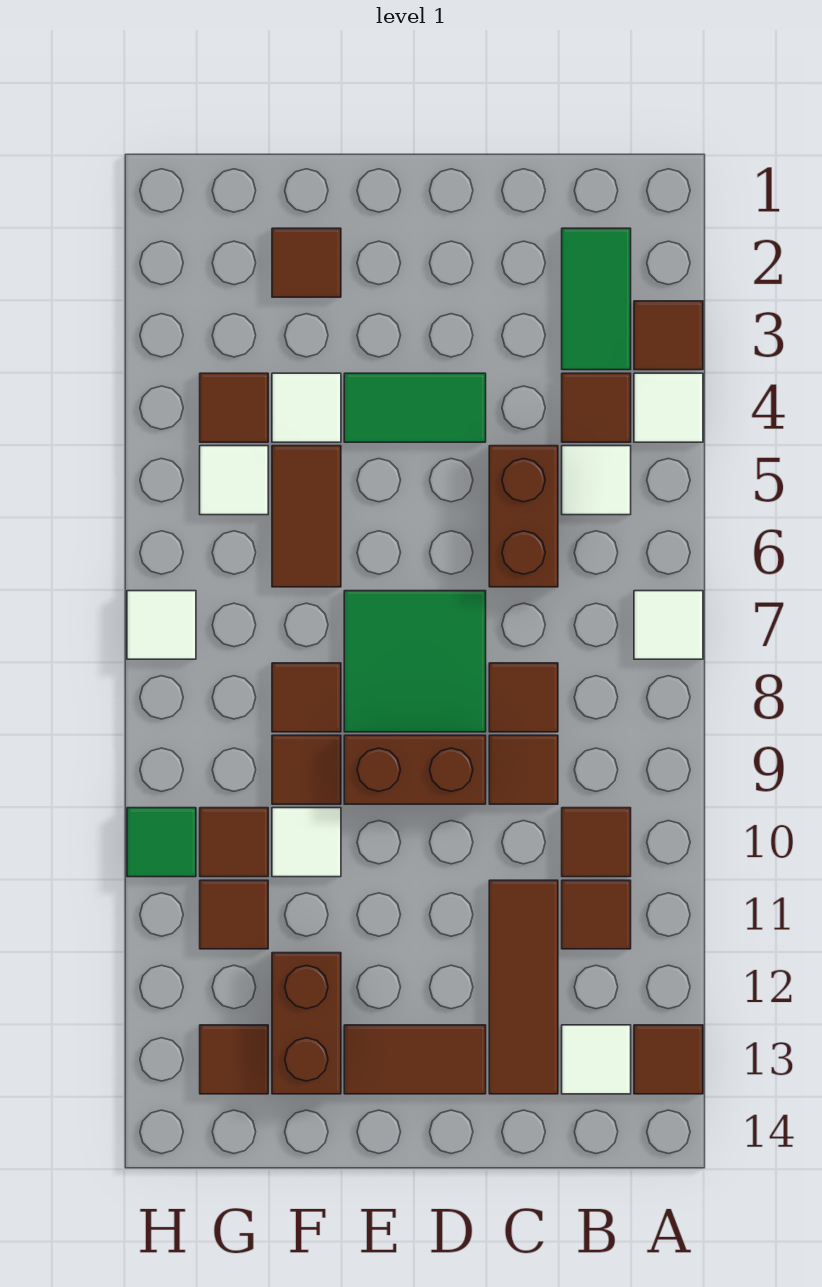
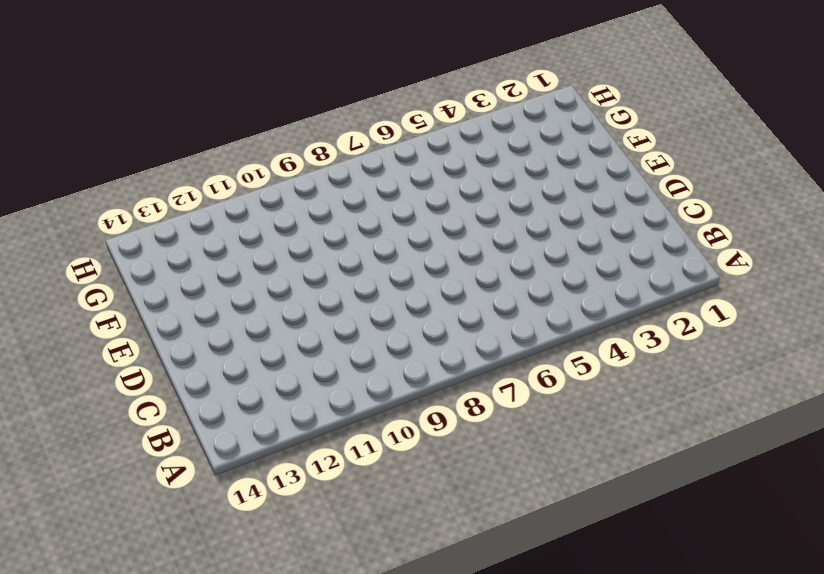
none -> brown 1x1 tile [634,301,703,370]
none -> white 1x1 tile [634,373,703,442]
none -> white 1x1 tile [634,591,703,659]
none -> brown 1x1 tile [634,1025,703,1094]

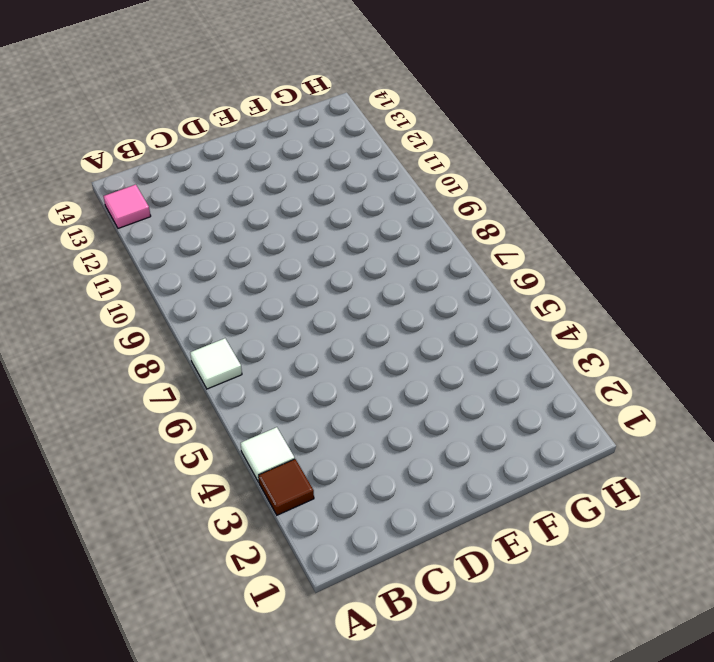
pink 1x1 tile [103,185,151,228] -> brown 1x1 tile [634,1025,703,1094]
none -> green 1x2 tile [562,228,631,370]
none -> brown 1x1 tile [562,373,631,442]
none -> white 1x1 tile [562,446,631,515]
none -> brown 1x1 tile [562,808,631,877]

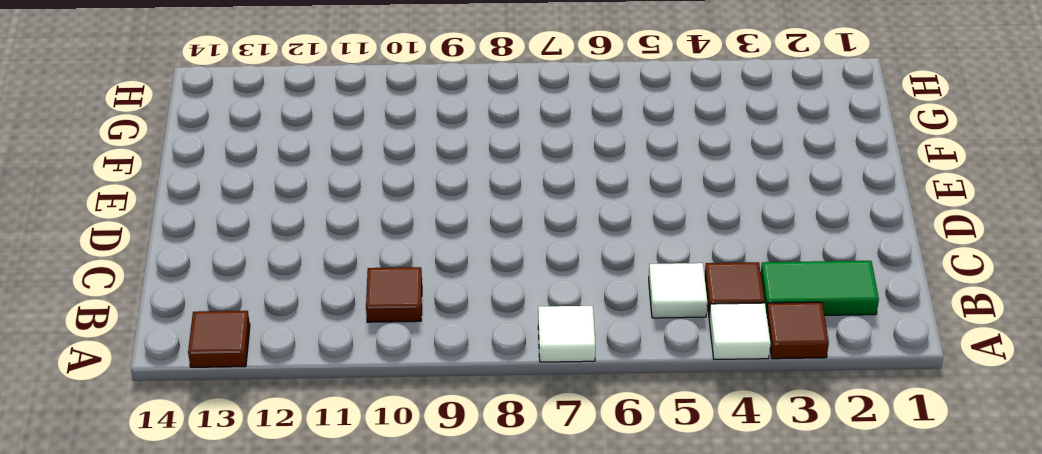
none -> brown 1x1 tile [562,880,631,949]
none -> white 1x1 tile [562,1025,631,1094]
none -> brown 1x2 brick [489,446,558,587]
none -> brown 1x1 tile [489,663,558,732]

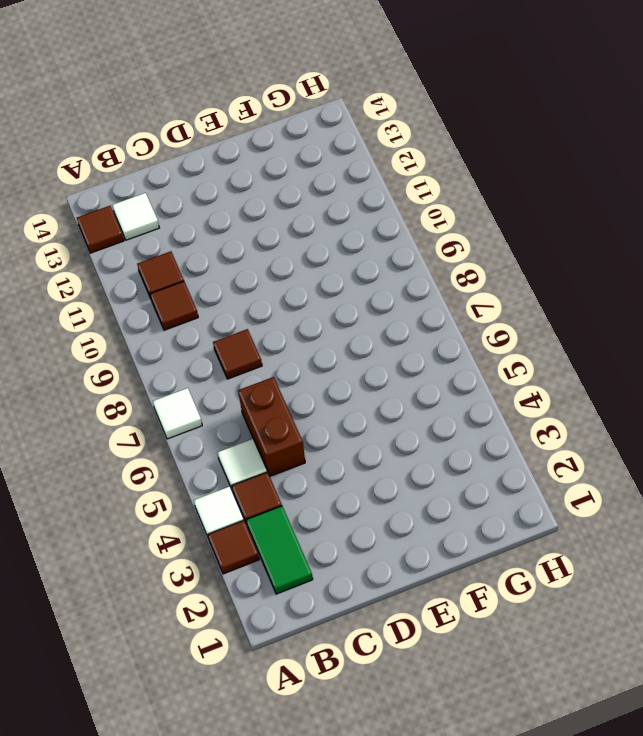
none -> brown 1x1 tile [489,735,558,804]
none -> brown 1x3 tile [489,880,558,1094]
none -> green 1x2 tile [344,373,486,442]
none -> green 2x2 tile [344,591,486,732]

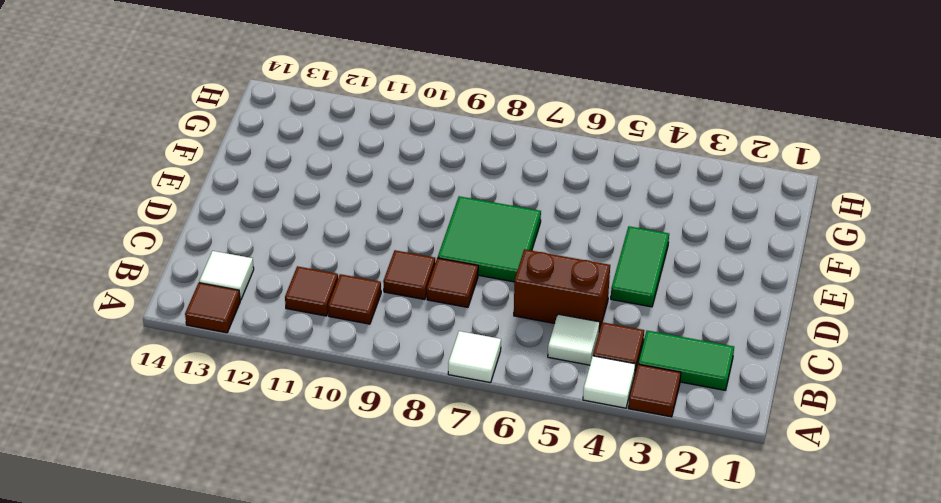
none -> brown 1x3 tile [489,880,558,1094]
none -> brown 1x2 brick [344,735,486,804]
none -> brown 1x2 tile [344,1025,486,1094]
none -> brown 1x1 tile [272,228,341,297]

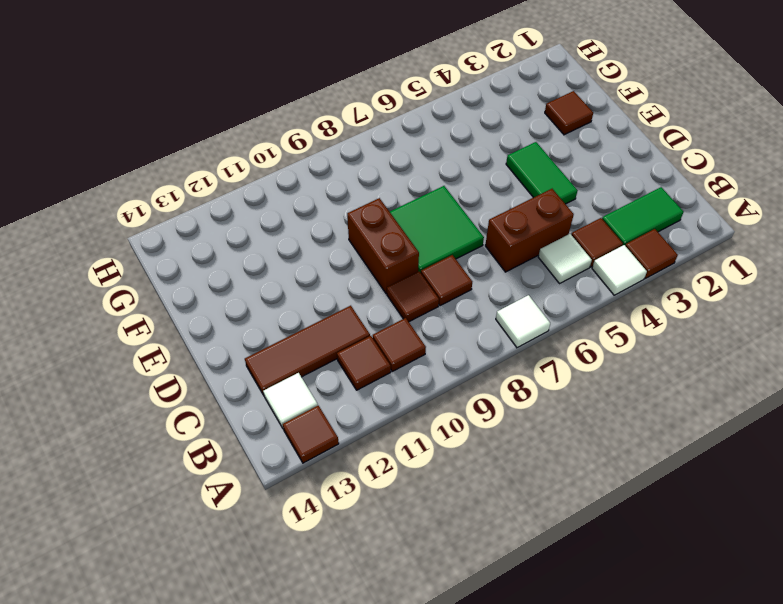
none -> brown 1x2 tile [344,1025,486,1094]
none -> white 1x1 tile [272,373,341,442]
none -> brown 1x2 tile [272,446,341,587]
none -> brown 1x1 tile [272,663,341,732]

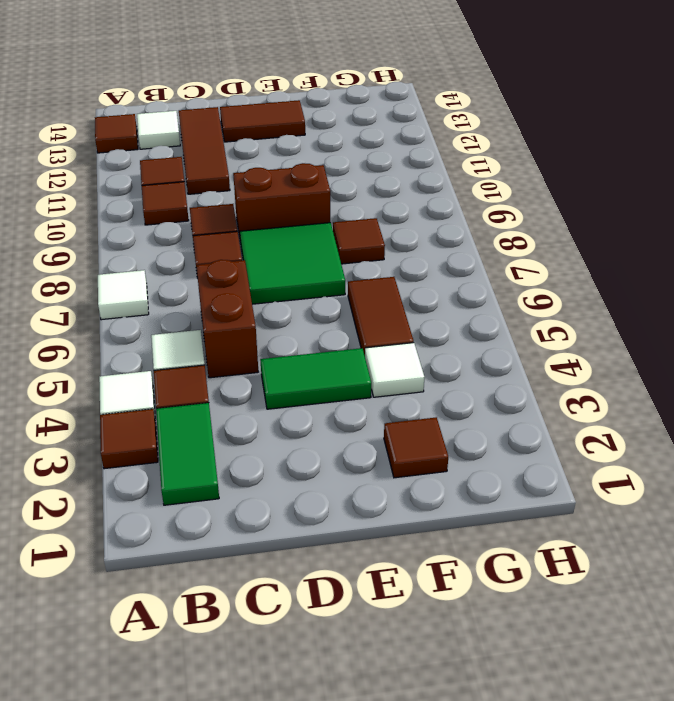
none -> brown 1x1 tile [272,735,341,804]
none -> white 1x1 tile [272,808,341,877]
none -> brown 1x2 brick [272,953,341,1094]
none -> brown 1x1 tile [200,373,268,442]

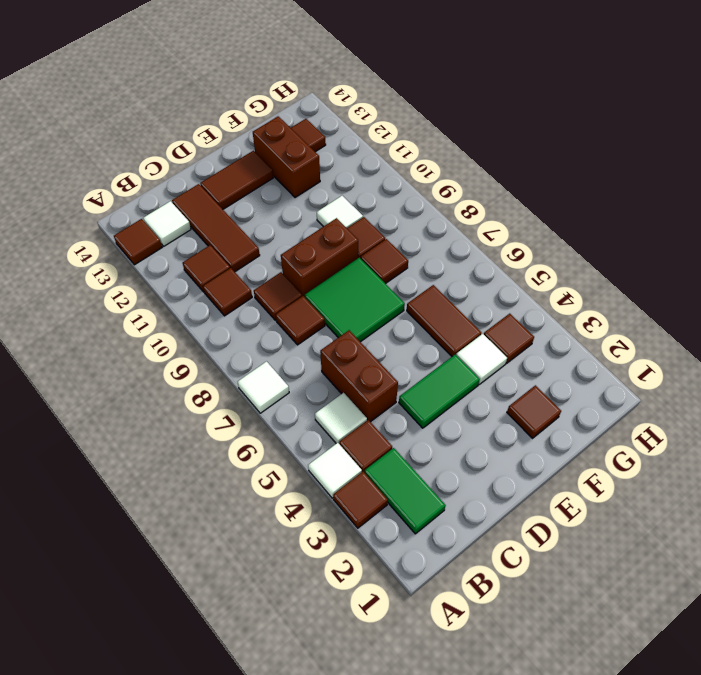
none -> white 1x1 tile [200,446,268,515]
none -> brown 1x1 tile [200,808,268,877]
none -> brown 1x1 tile [200,880,268,949]
none -> white 1x1 tile [127,591,196,659]

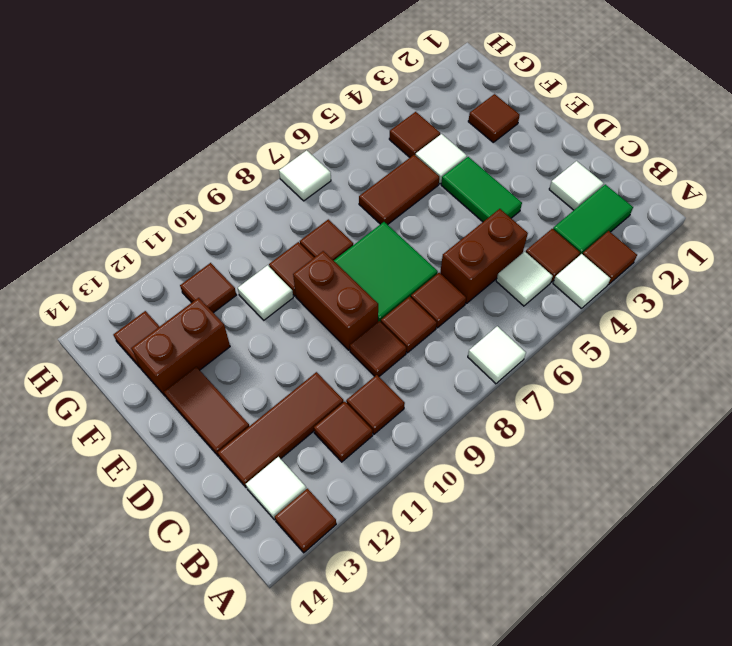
white 1x1 tile [549,161,604,210] -> white 1x1 tile moved to [200,446,268,515]
brown 1x1 tile [411,273,466,328] -> brown 1x1 tile moved to [200,808,268,877]
none -> green 1x1 tile [127,808,196,877]

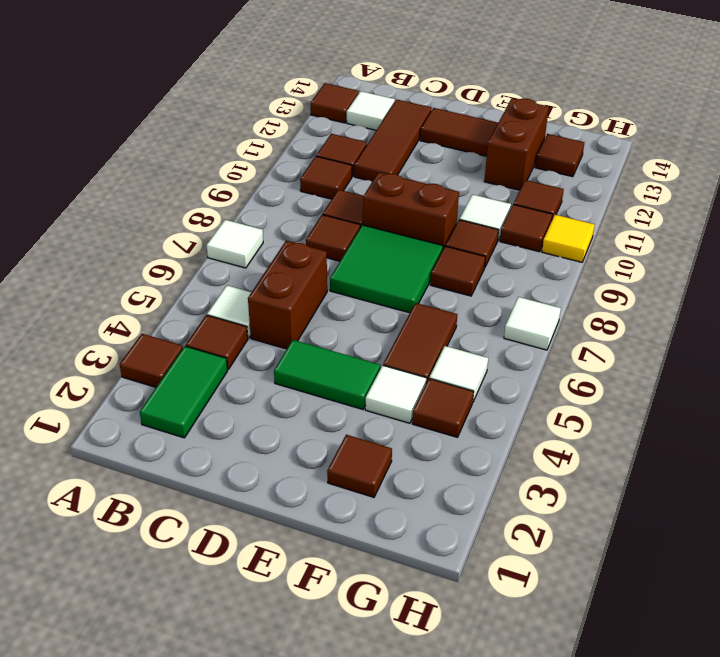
yellow 1x1 tile [542,215,595,262] -> green 1x1 tile [127,808,196,877]
none -> white 1x1 tile [634,373,703,442]

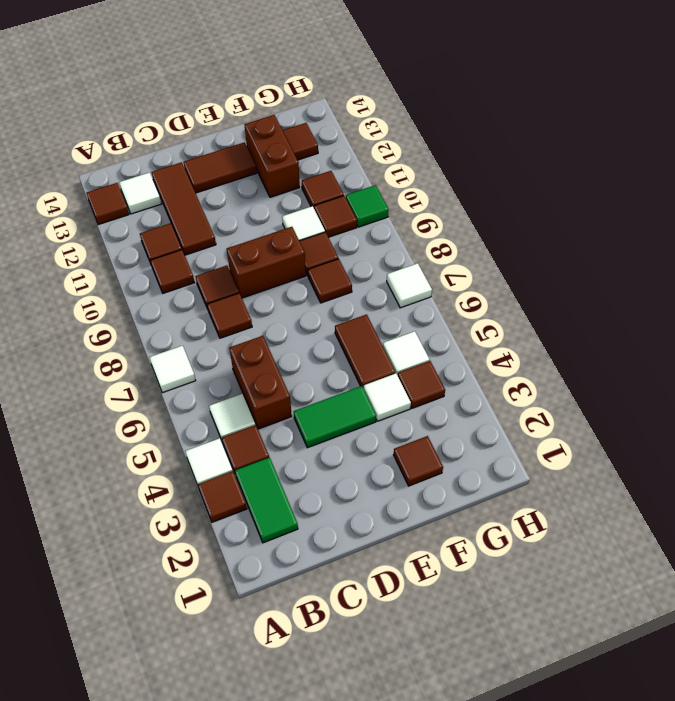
none -> green 2x2 tile [344,591,486,732]

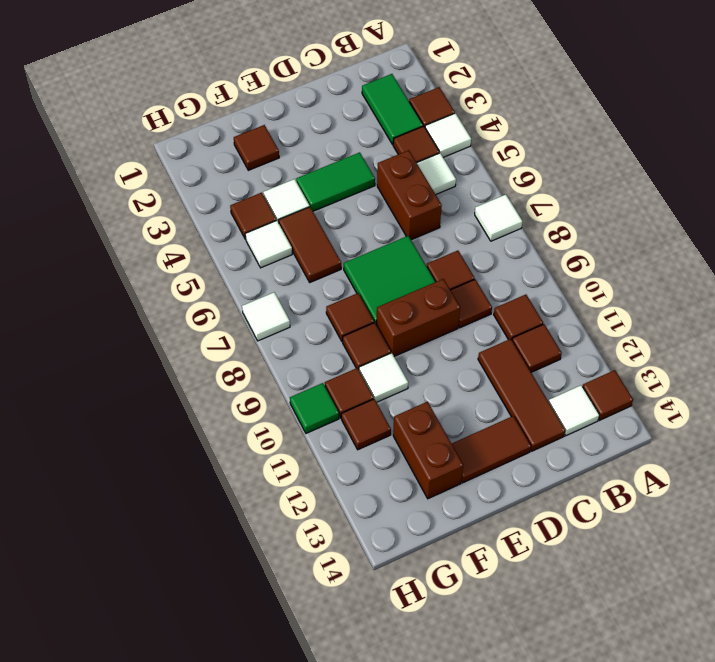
none -> brown 1x1 tile [200,1025,268,1094]

